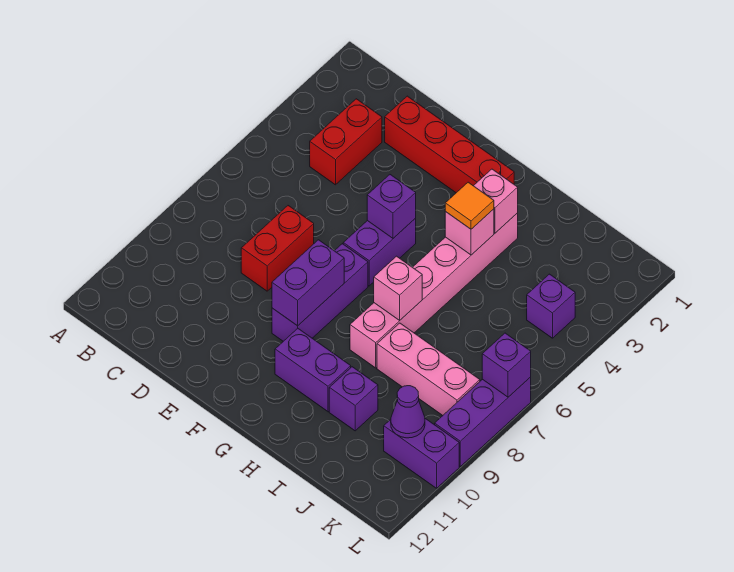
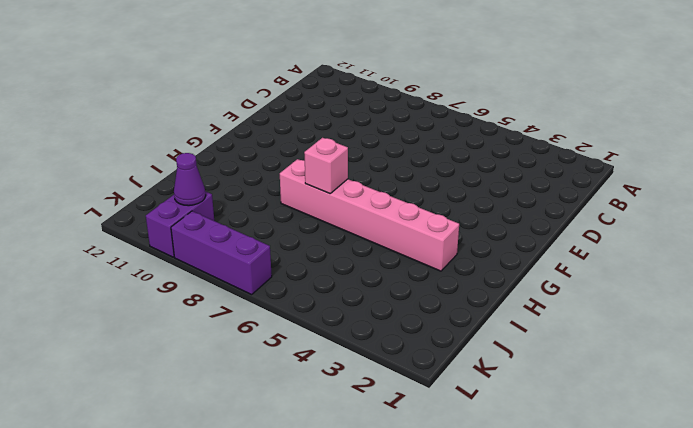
none -> red 1x2 brick [310,99,382,185]
none -> red 1x4 brick [385,96,514,193]
none -> red 1x2 brick [241,206,314,291]

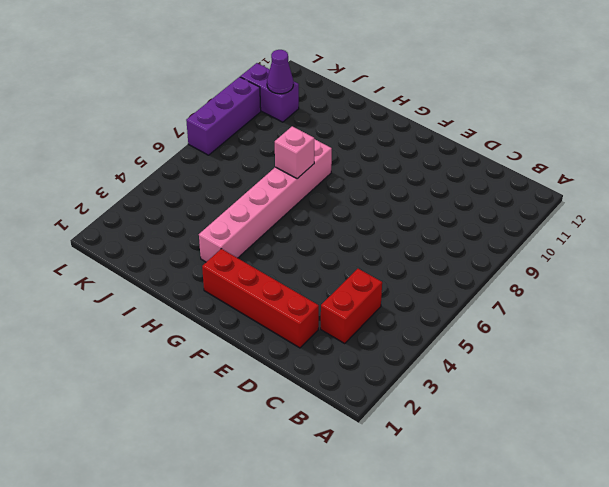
none -> red 1x2 brick [241,206,314,291]
none -> purple 1x2 brick [343,218,416,286]
none -> purple 1x3 brick [272,244,368,341]

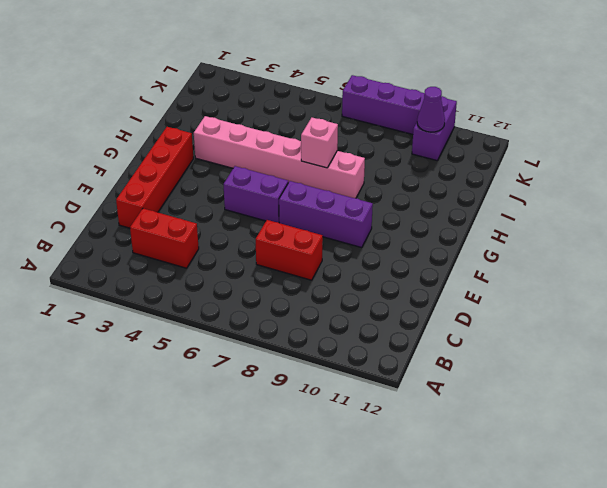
none -> purple 1x2 brick [275,329,351,412]
none -> pink 1x3 brick [377,323,480,415]
none -> purple 1x1 brick [329,367,378,431]

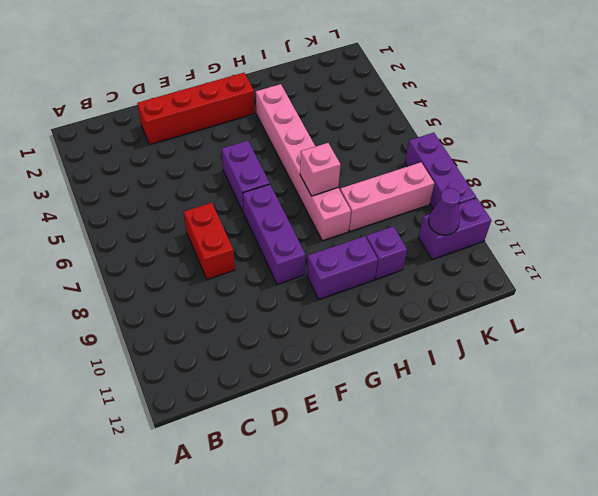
none -> red 1x2 brick [310,99,382,185]
none -> purple 1x1 brick [527,274,575,338]
none -> purple 1x1 brick [367,175,416,238]

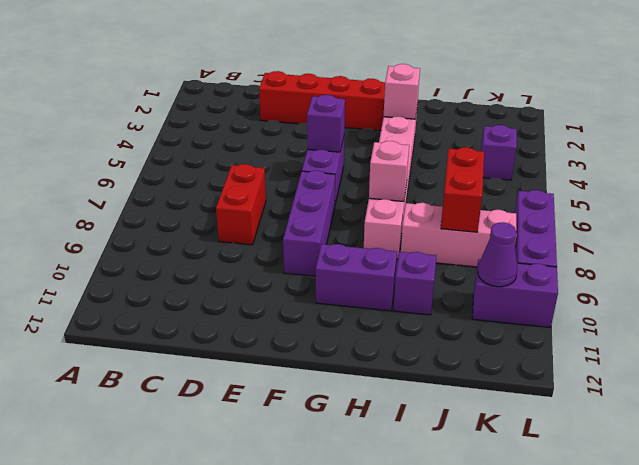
red 1x2 brick [441,147,484,232] -> red 1x2 brick moved to [310,99,382,185]
none -> purple 1x2 brick [272,240,344,326]
none -> pink 1x1 brick [445,209,494,255]
none -> purple 1x1 brick [482,333,531,397]

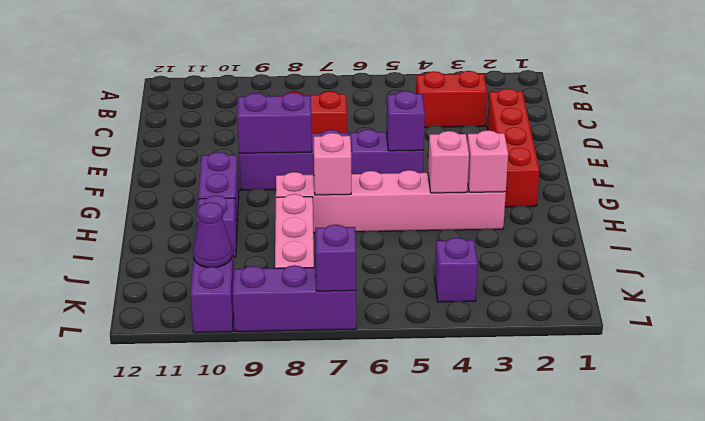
none -> orange 1x1 tile [445,182,494,229]

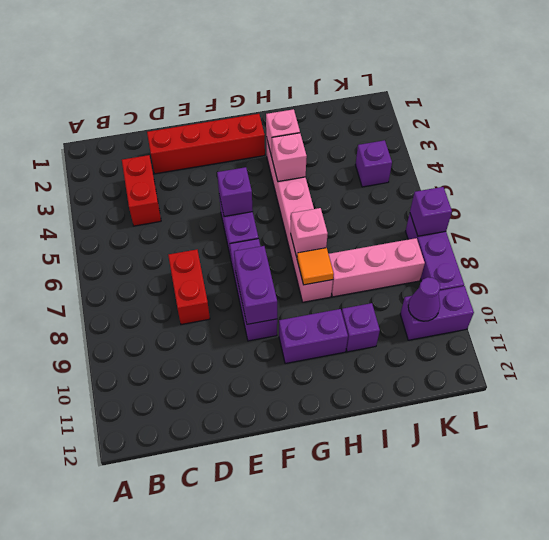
orange 1x1 tile [297,248,334,285] -> orange 1x1 tile moved to [445,182,494,229]

